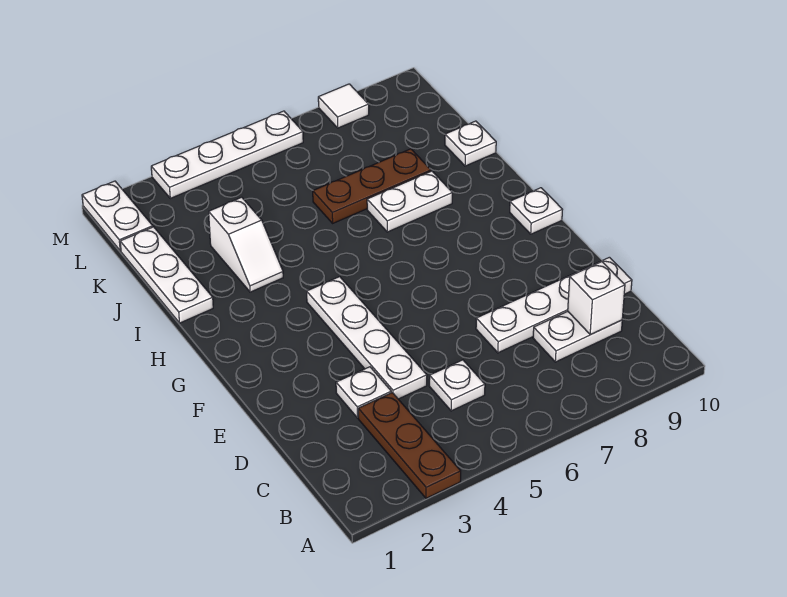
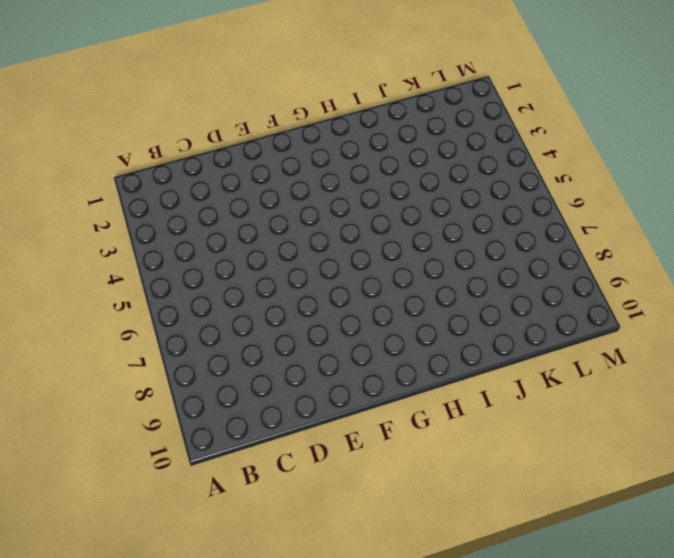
none -> brown 1x3 plate [358,393,461,498]
none -> white 1x1 plate [429,360,485,411]
none -> white 1x2 plate [533,312,622,362]

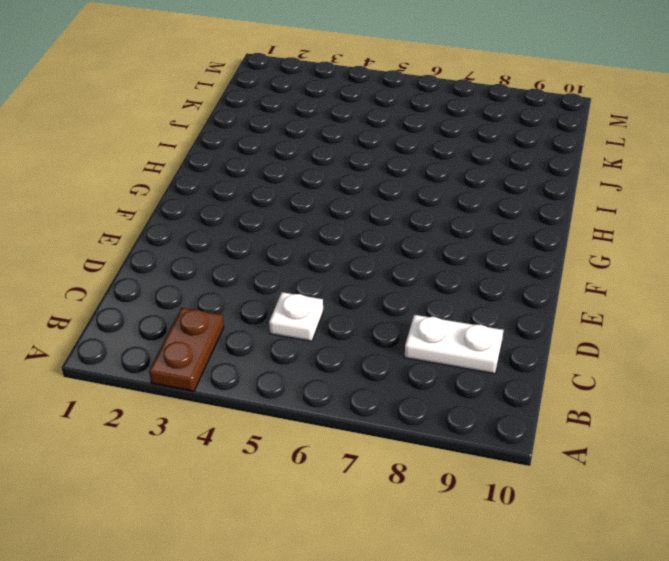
brown 1x2 plate [149,308,224,391] -> brown 1x3 plate [358,393,461,498]
none -> white 1x1 plate [336,367,391,418]
none -> white 1x4 plate [307,277,427,399]
none -> white 1x4 plate [476,257,632,353]

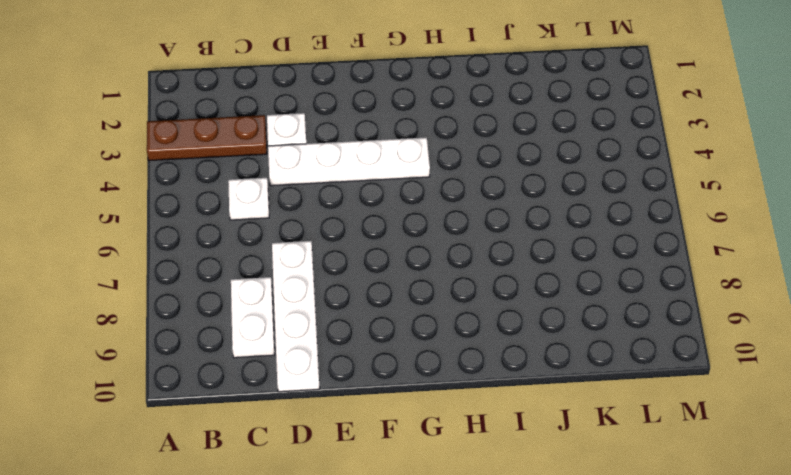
none -> white 1x1 plate [510,188,563,234]
none -> white 1x3 plate [120,227,213,323]
none -> white 1x2 slope [209,197,283,292]

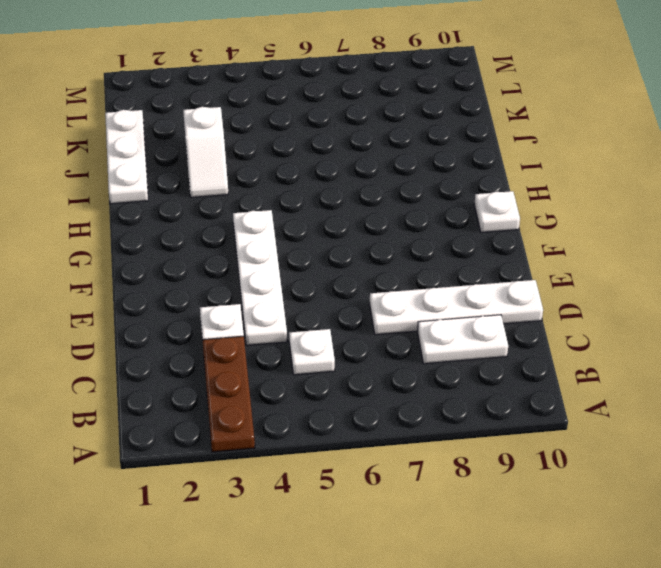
none -> white 1x2 plate [367,171,452,232]
none -> brown 1x3 plate [313,149,431,223]
none -> white 1x1 plate [445,121,496,166]

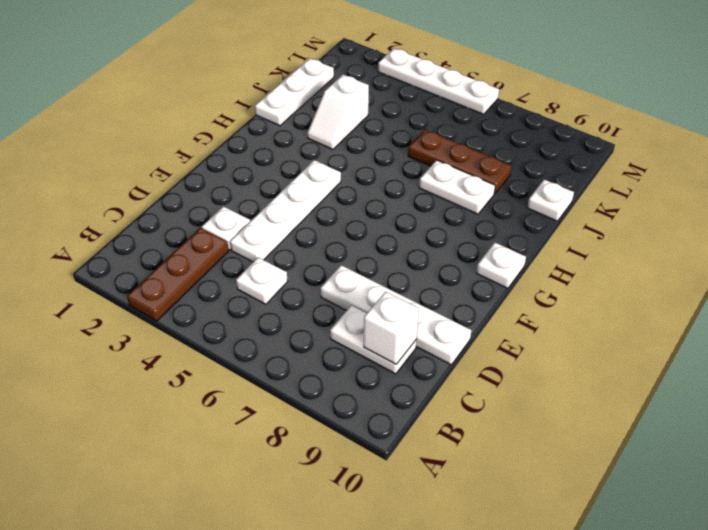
none -> white 1x2 plate [82,181,153,251]
none -> white 1x1 tile [318,84,369,128]

